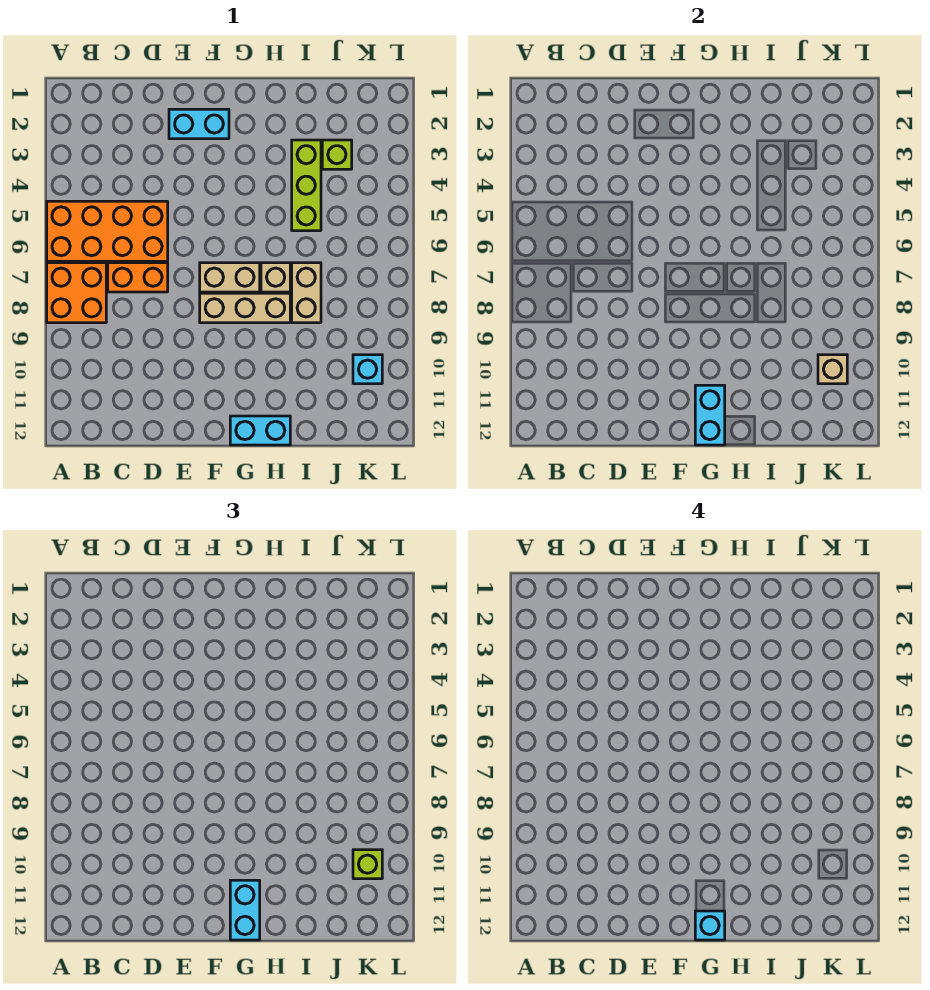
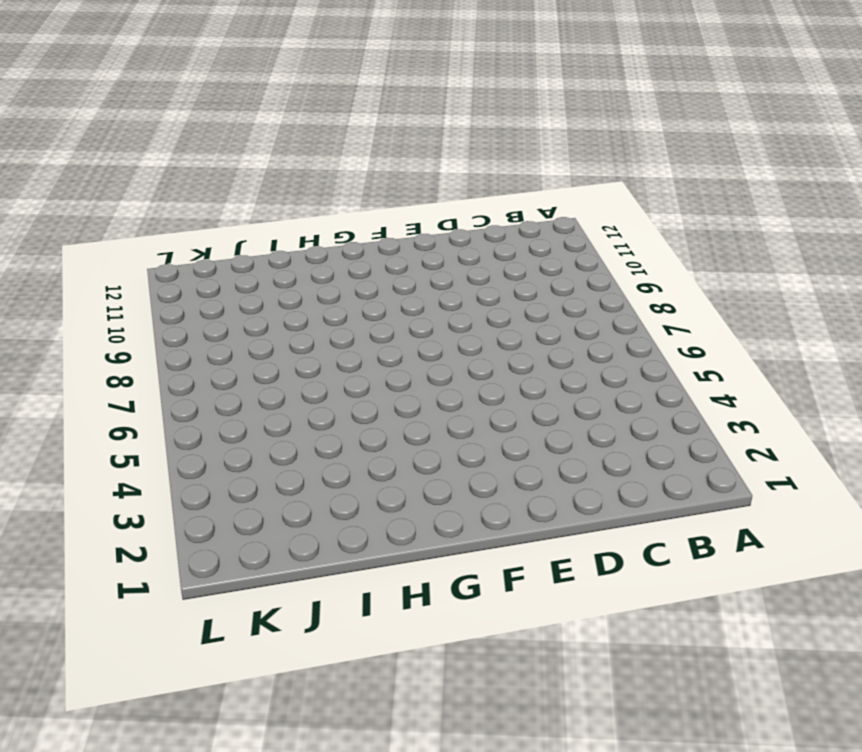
none -> orange 2x4 brick [47,201,168,261]
none -> orange 2x2 brick [47,263,106,323]
none -> orange 1x2 brick [108,263,168,292]

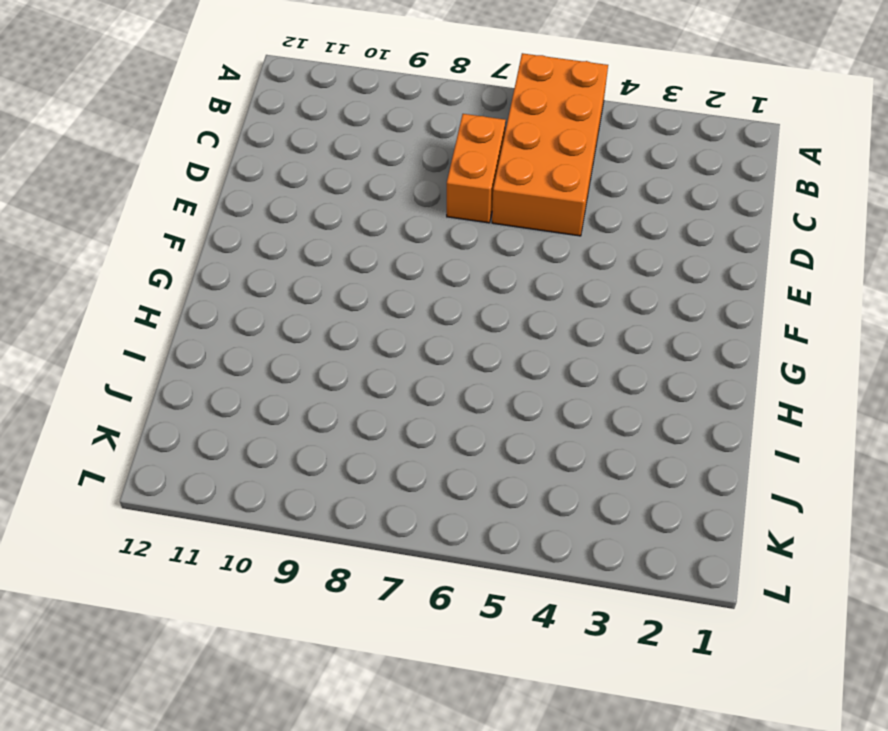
none -> orange 2x2 brick [47,263,106,323]
none -> cyan 1x2 brick [169,109,229,139]
none -> tan 1x2 brick [200,263,260,292]

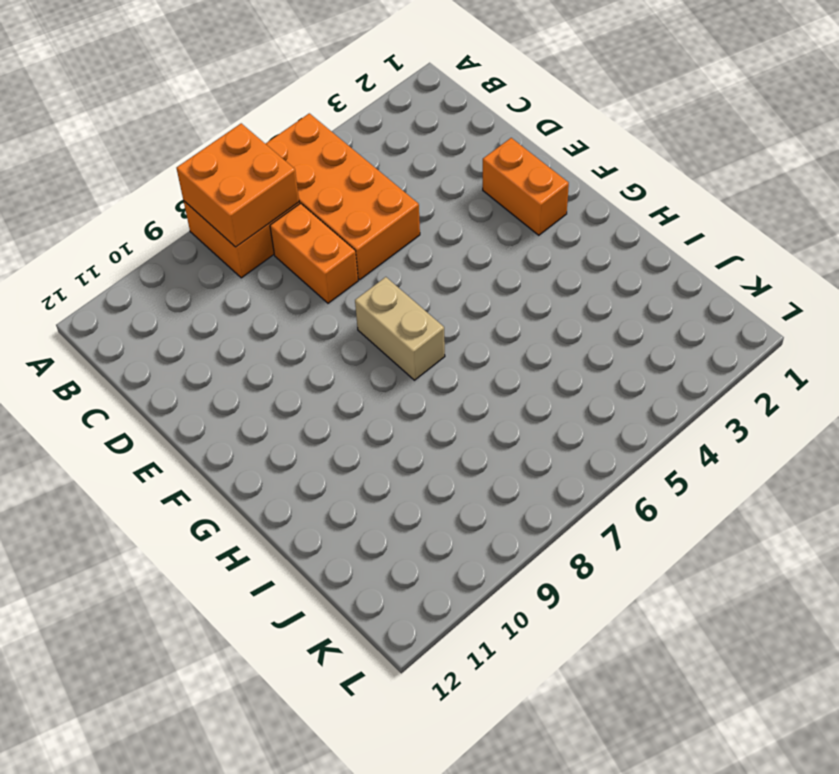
orange 2x2 brick [177,123,299,247] -> none
orange 1x2 brick [483,138,569,235] -> cyan 1x2 brick [169,109,229,139]
none -> tan 1x3 brick [200,293,290,323]
none -> cyan 1x2 brick [230,416,290,445]
none -> tan 1x1 brick [261,263,290,292]

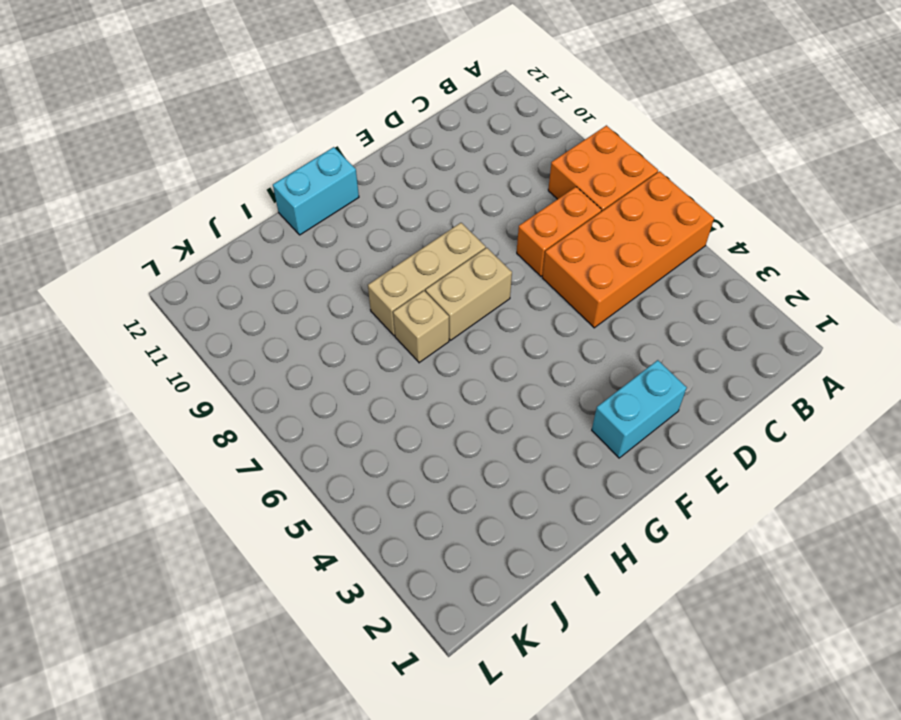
none -> lime 1x3 brick [292,140,321,231]
none -> tan 1x2 brick [292,263,321,323]
none -> lime 1x1 brick [322,140,352,169]

